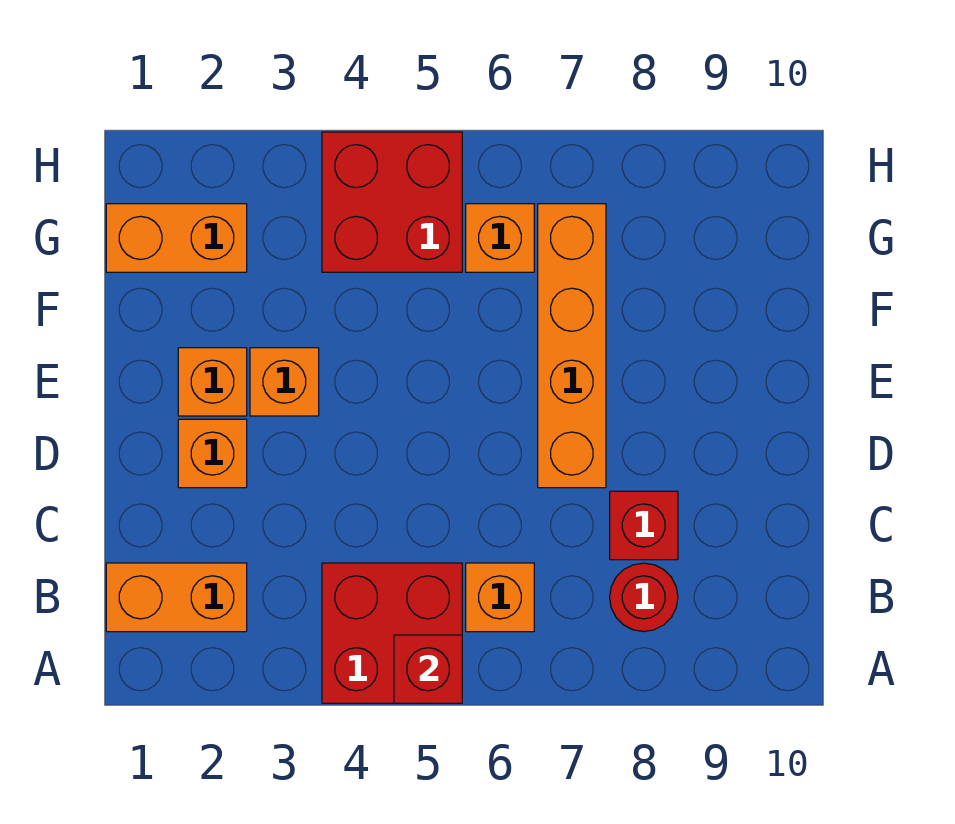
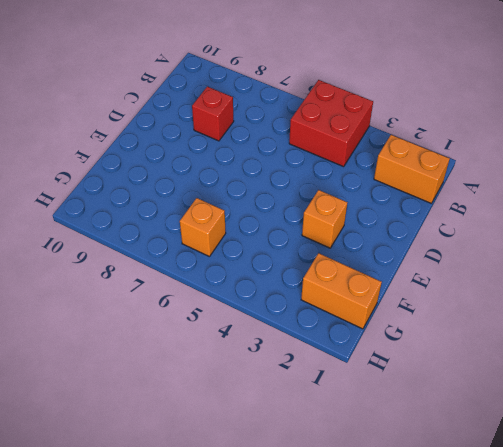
none -> orange 1x1 brick [466,563,534,632]
none -> red 1x1 round brick [610,563,678,632]
none -> orange 1x1 brick [178,419,247,488]

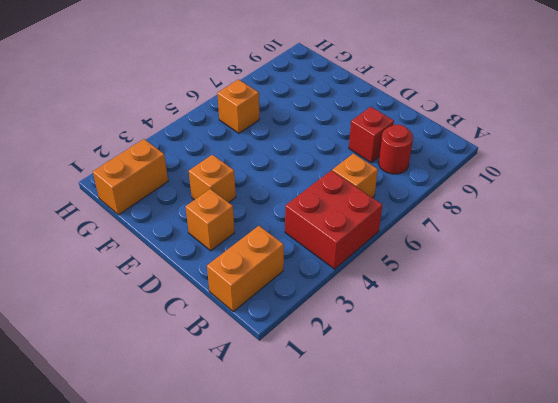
none -> orange 1x4 brick [538,204,606,488]
none -> orange 1x1 brick [178,348,247,416]
none -> red 2x2 brick [322,132,462,272]

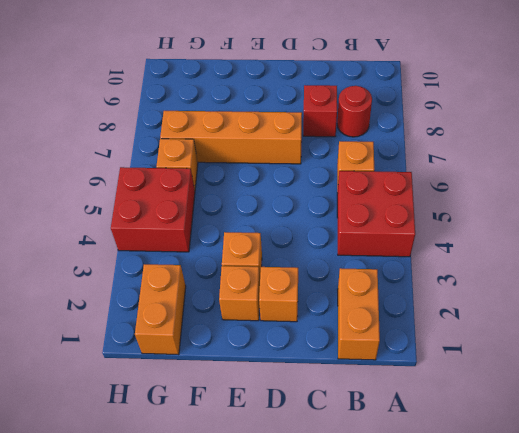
none -> red 1x1 brick [394,635,462,703]

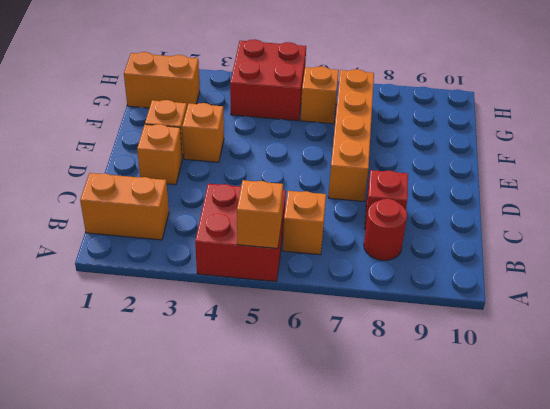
orange 1x1 brick [237,180,283,248] -> red 1x1 brick [394,635,462,703]

